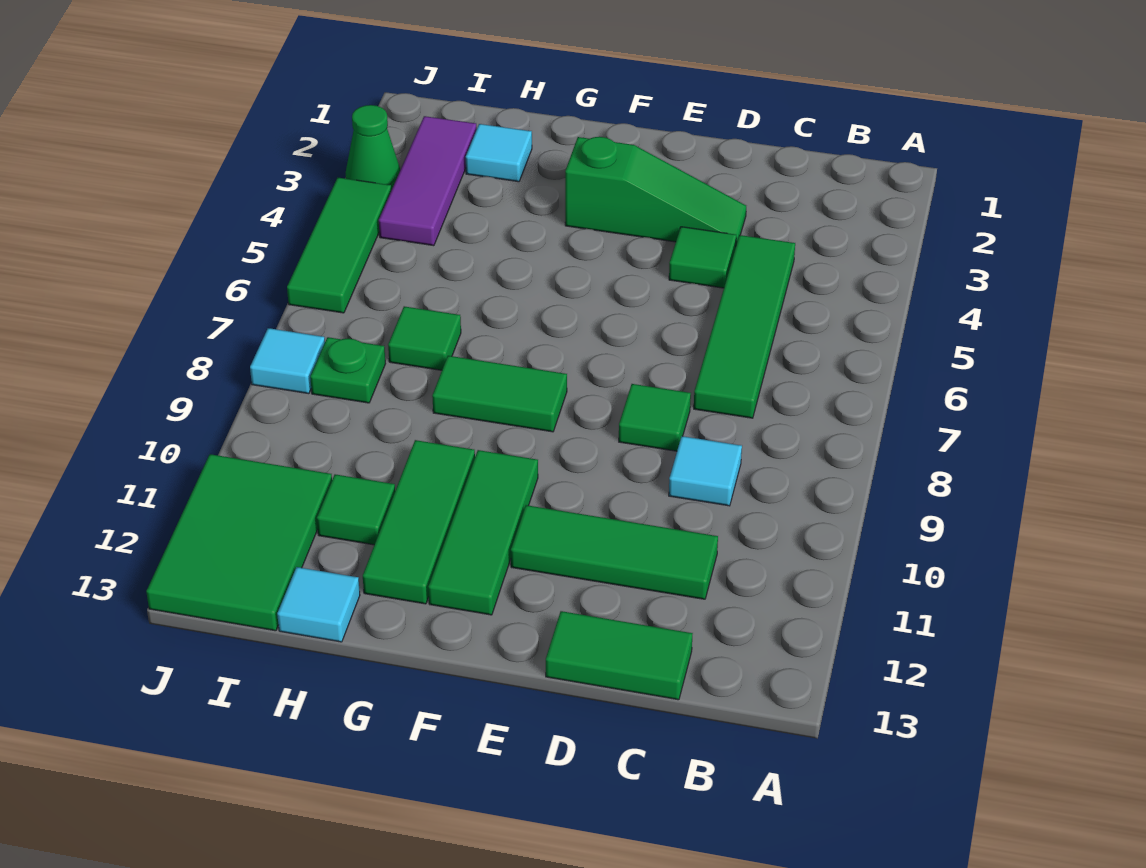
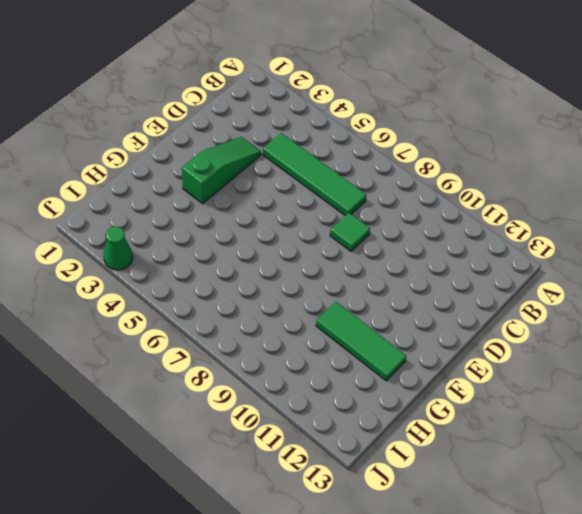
none -> cyan 1x1 tile [669,436,742,506]
none -> green 1x3 tile [511,505,718,599]
none -> green 1x2 tile [546,611,693,700]

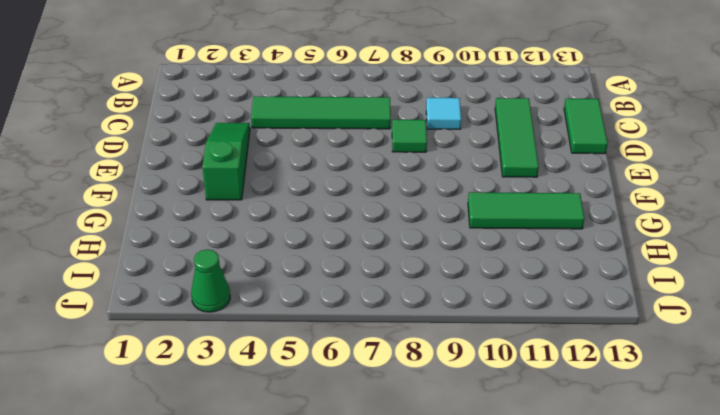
none -> green 1x1 tile [669,227,736,288]
none -> green 1x2 tile [432,356,567,432]
none -> green 1x3 tile [428,450,538,615]

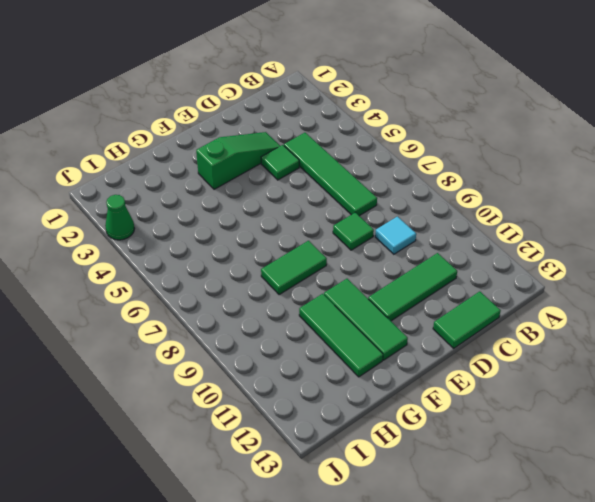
none -> cyan 1x1 tile [466,124,532,182]
none -> green 1x1 tile [388,306,461,370]
none -> green 1x1 tile [317,474,395,545]

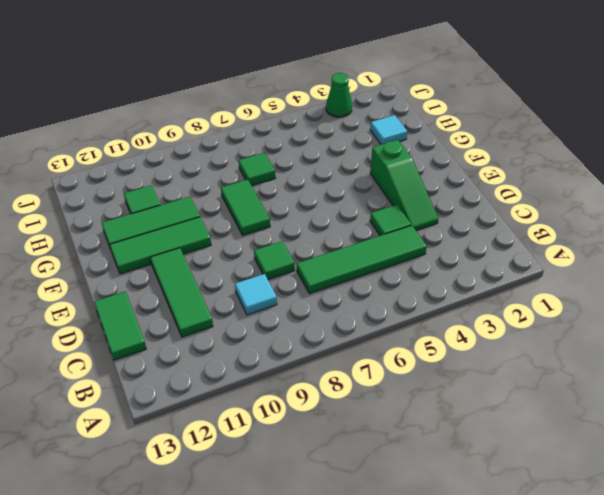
none -> cyan 1x1 tile [277,567,360,642]
none -> purple 1x3 tile [379,116,477,246]
none -> green 1x1 plate [310,337,386,403]

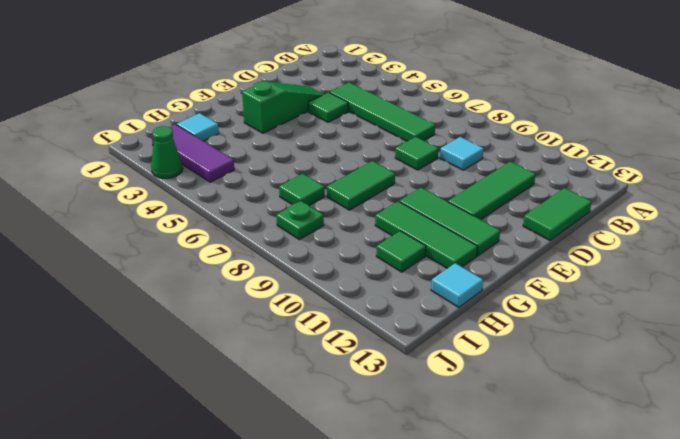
none -> green 2x3 tile [146,454,332,631]
none -> green 1x3 tile [287,178,391,313]
none -> cyan 1x1 tile [250,328,325,394]

